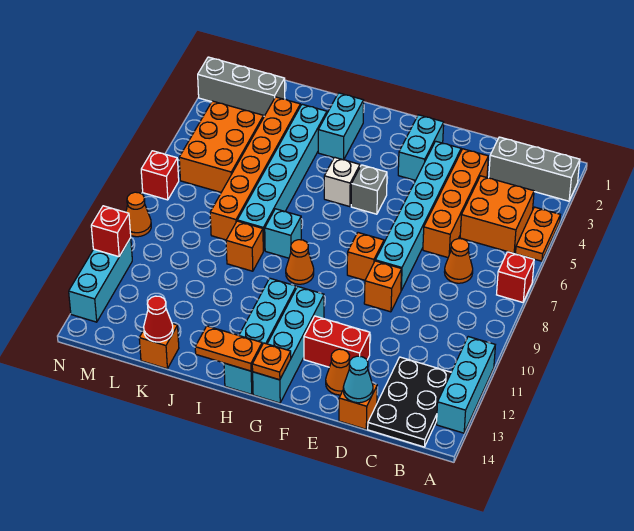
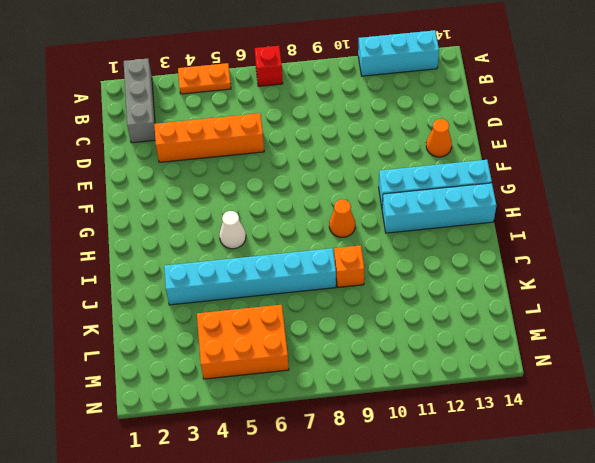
white 1x1 cone [220,211,246,249] -> white 1x1 brick [324,157,360,207]
none -> orange 2x2 brick [460,176,534,253]
none -> black 2x3 plate [368,357,451,447]
none -> orange 1x1 cone [445,239,473,283]
none -> orange 1x1 brick [339,384,377,429]

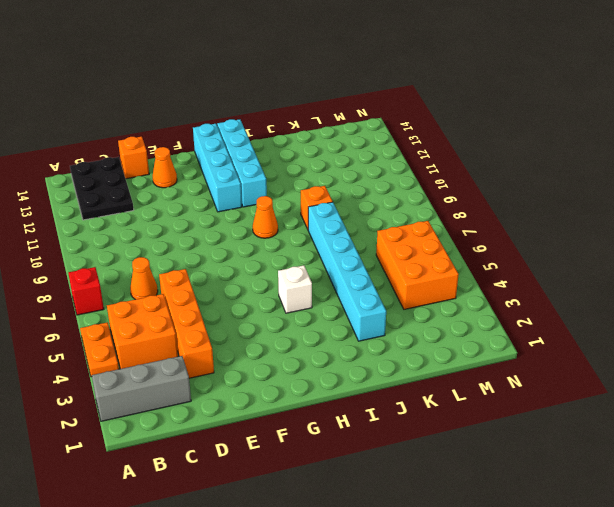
none -> cyan 1x3 brick [436,337,495,433]
none -> cyan 1x6 brick [375,141,461,290]
none -> orange 1x1 brick [364,261,402,312]
none -> red 1x2 brick [304,316,370,367]

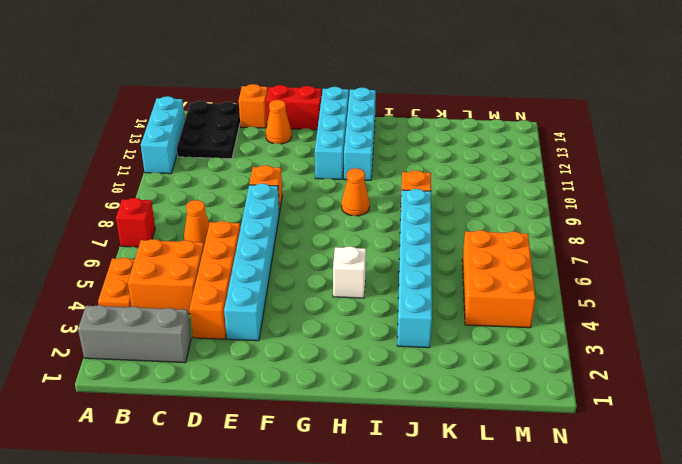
red 1x2 brick [266,85,322,130] -> red 1x2 brick moved to [304,316,370,367]
none -> cyan 1x2 brick [398,115,444,180]
none -> orange 1x1 brick [347,233,384,280]
none -> grey 1x1 brick [351,165,387,214]
none -> cyan 1x2 brick [318,93,364,160]

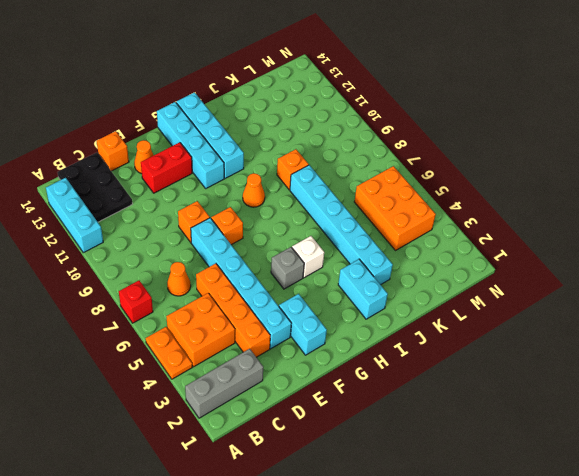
none -> cyan 1x1 brick [265,209,301,258]
none -> orange 1x6 brick [210,97,300,240]
none -> orange 1x1 brick [139,323,179,369]
none -> grey 1x3 brick [198,57,285,116]

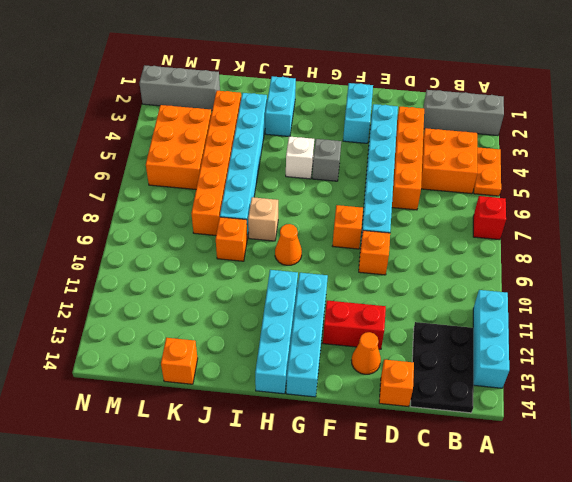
tan 1x1 brick [248,197,278,241] -> cyan 1x1 brick [265,209,301,258]
none -> orange 1x1 cone [445,239,473,283]
none -> red 1x1 brick [141,151,179,200]
none -> orange 1x1 cone [126,192,151,237]
none -> cyan 1x3 brick [69,238,132,322]

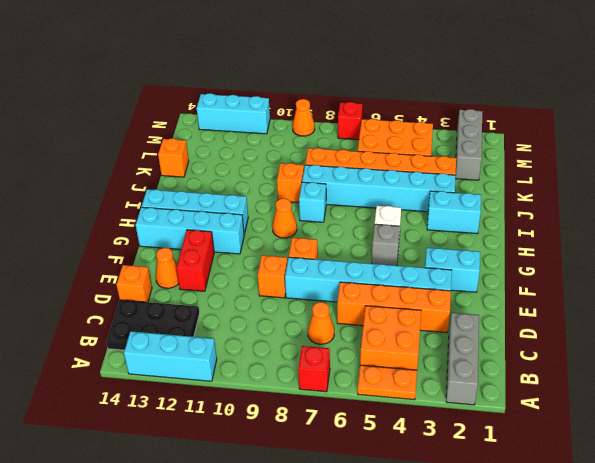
none -> cyan 1x1 cone [343,356,373,403]
none -> orange 1x1 plate [252,343,291,380]
none -> orange 1x2 plate [195,326,262,371]
none -> red 1x1 cone [144,296,173,342]

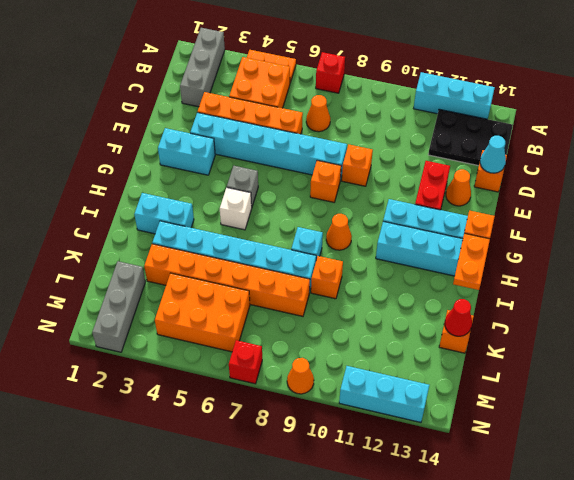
none -> red 1x1 brick [91,206,131,257]

